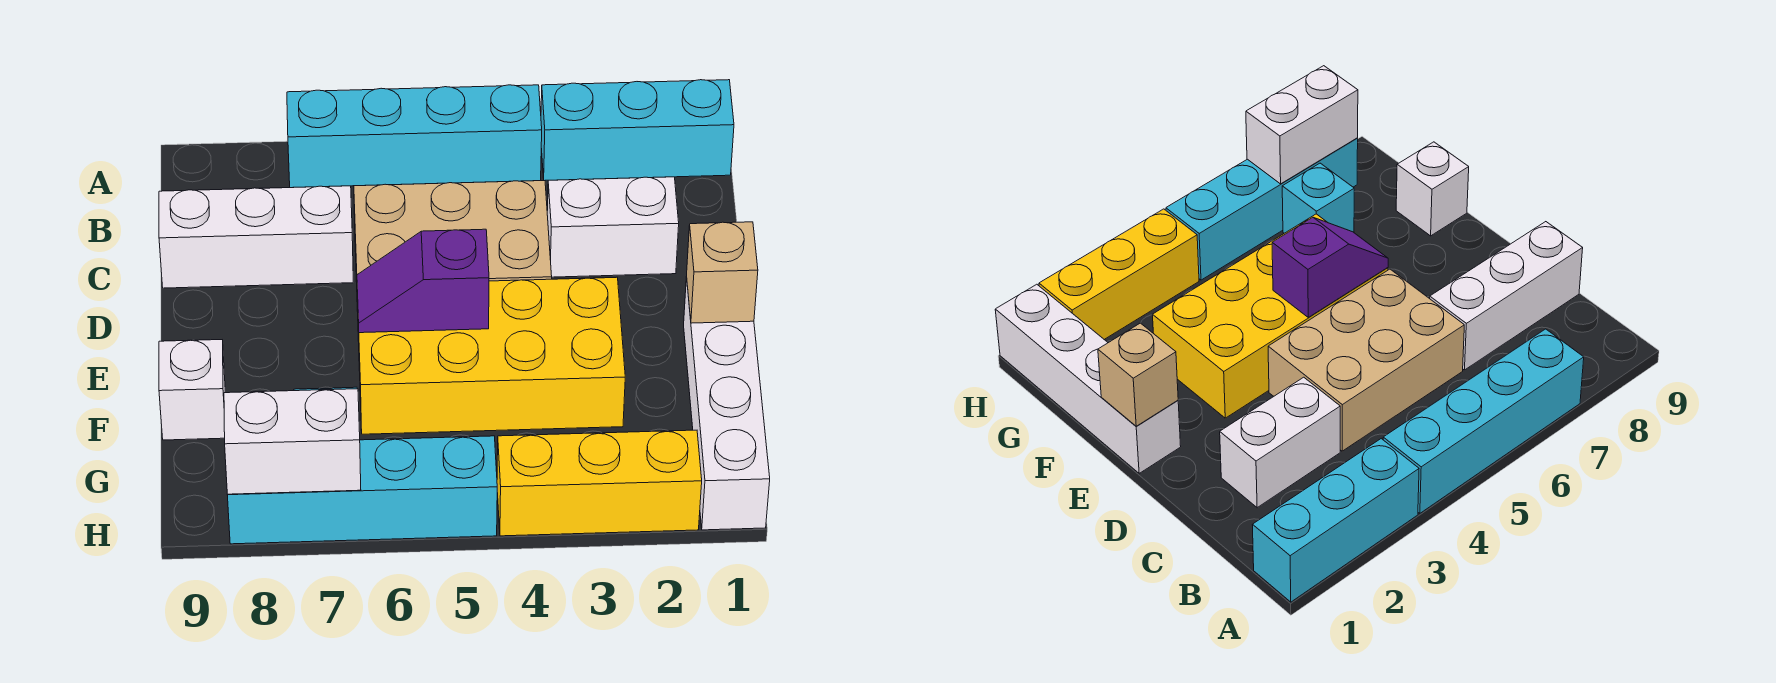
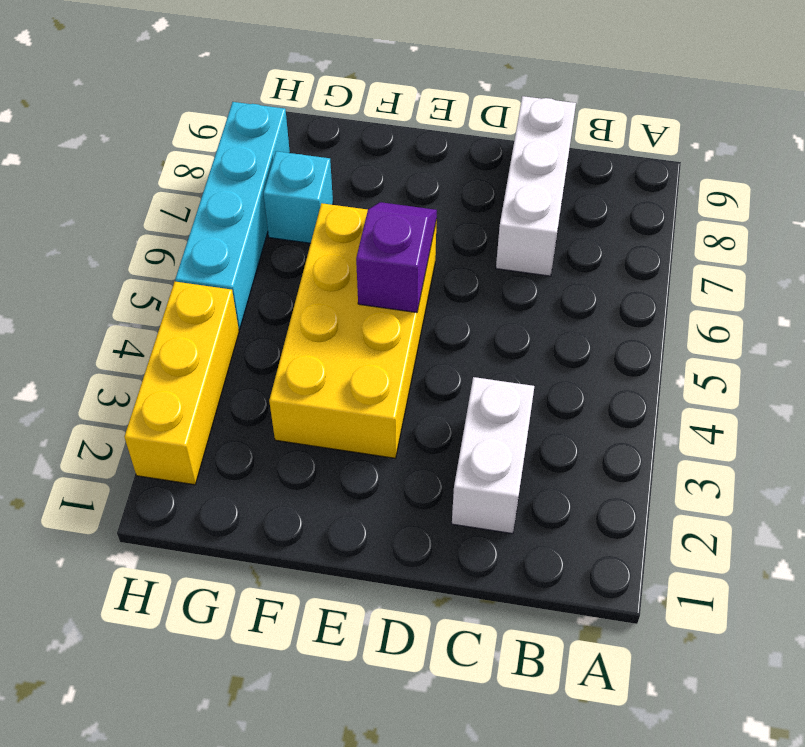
none -> cyan 1x3 brick [541,80,734,181]
none -> cyan 1x4 brick [287,85,542,188]
none -> tan 2x3 brick [354,181,552,311]

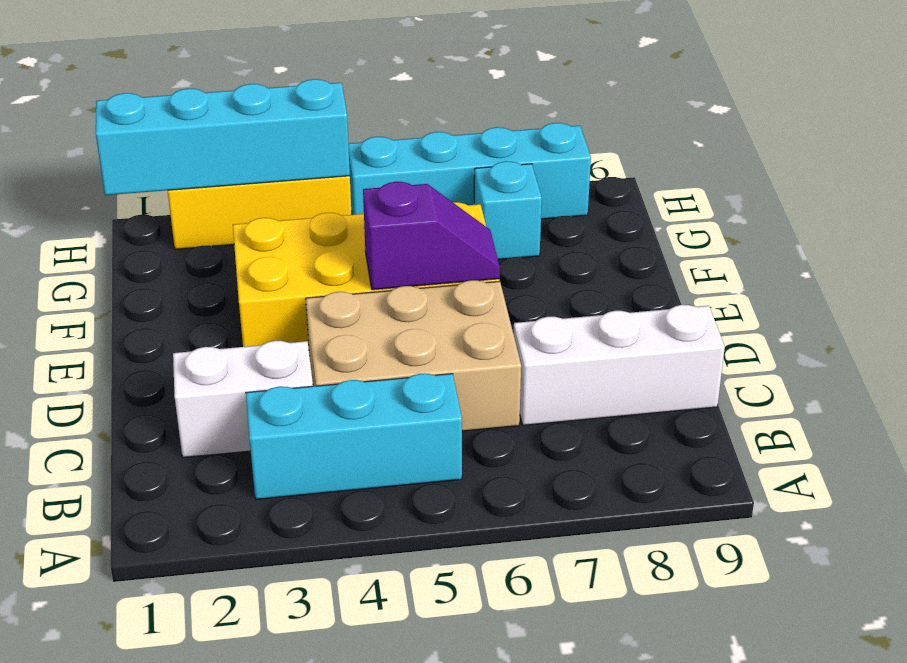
cyan 1x3 brick [246,374,462,499] -> cyan 1x3 brick moved to [541,80,734,181]
cyan 1x4 brick [96,79,350,195] -> cyan 1x4 brick moved to [287,85,542,188]
none -> white 1x4 brick [684,276,770,530]
none -> white 1x1 brick [159,340,225,440]
none -> tan 1x1 brick [687,222,758,323]

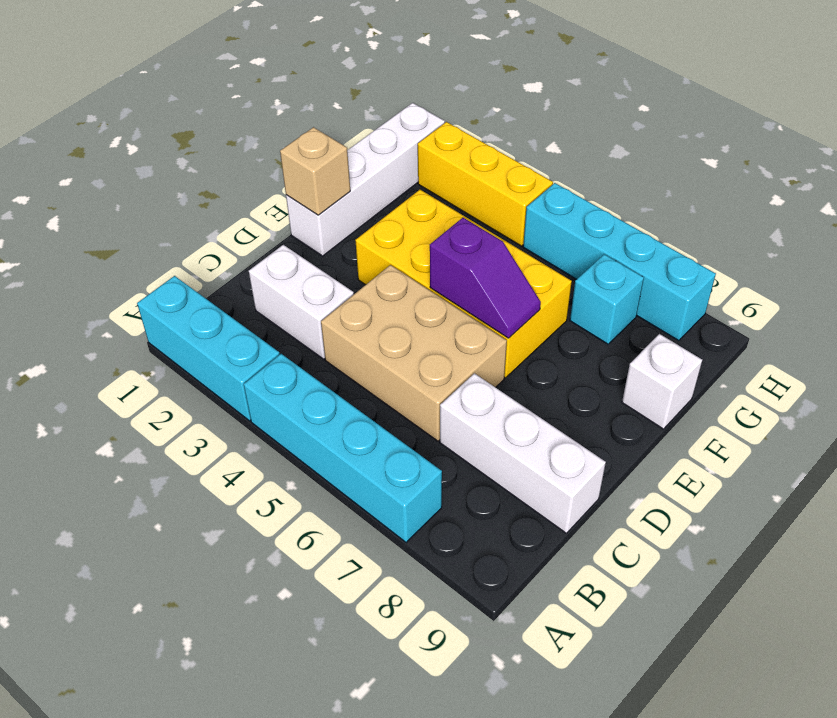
none -> white 1x2 brick [224,389,361,494]

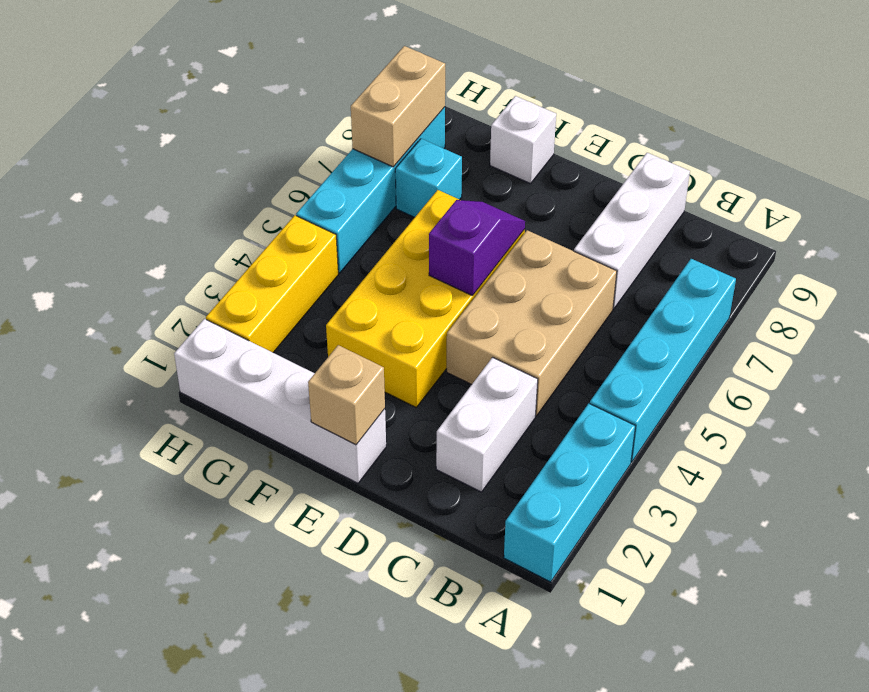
tan 1x2 brick [351,46,445,167] -> white 1x2 brick [224,389,361,494]

